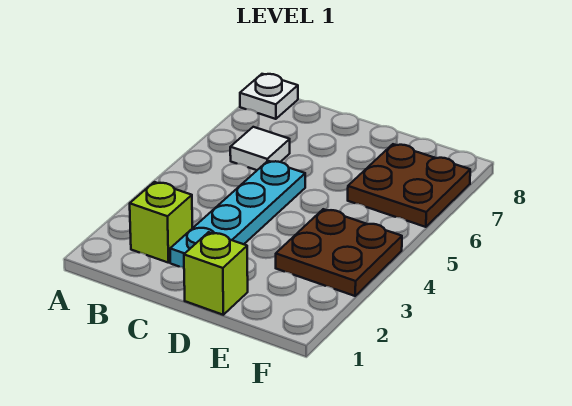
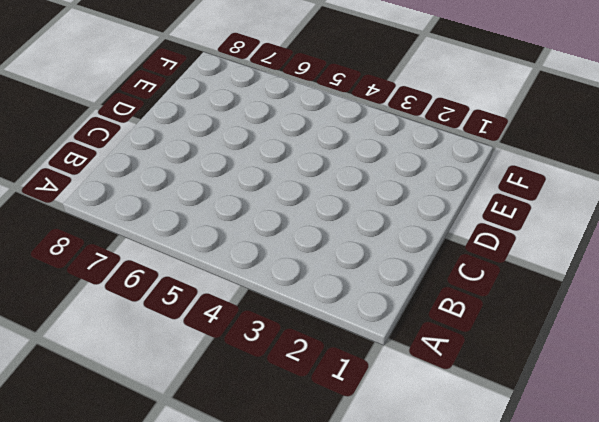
none -> white 1x1 plate [240,74,298,119]
none -> lime 1x1 brick [130,182,192,263]

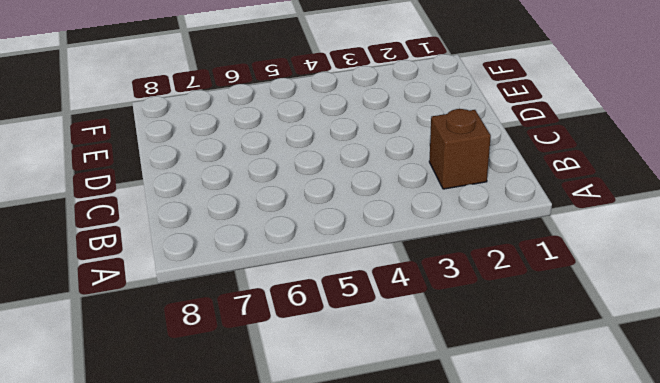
brown 1x1 brick [429,109,491,189] -> lime 1x1 brick [130,182,192,263]
none -> white 1x1 plate [240,74,298,119]
none -> white 1x1 tile [230,127,290,170]

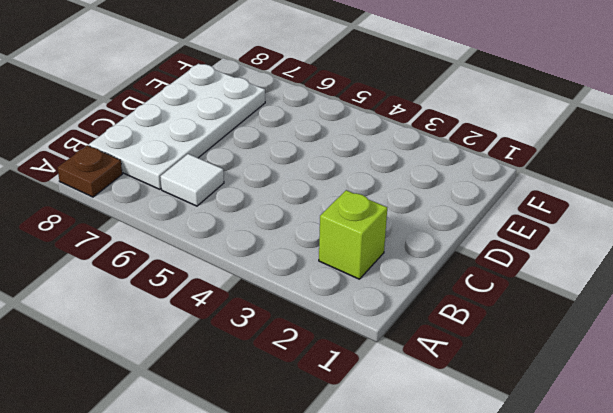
brown 1x1 plate [58,145,122,197] -> white 1x1 plate [240,74,298,119]
white 2x4 plate [89,64,265,189] -> brown 2x2 plate [348,144,470,227]
none -> cyan 1x4 plate [170,161,305,268]
none -> lime 1x1 brick [184,232,248,315]

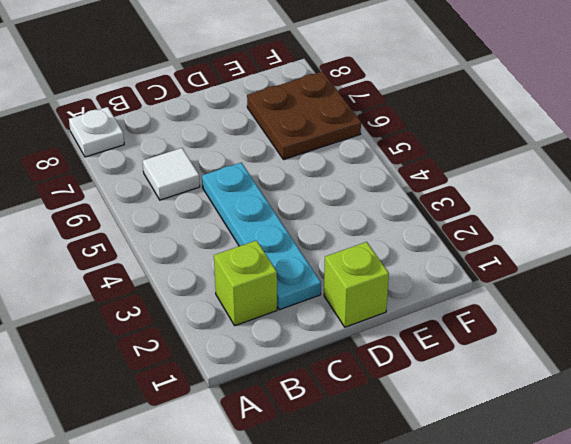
none -> brown 2x2 plate [276,209,402,296]

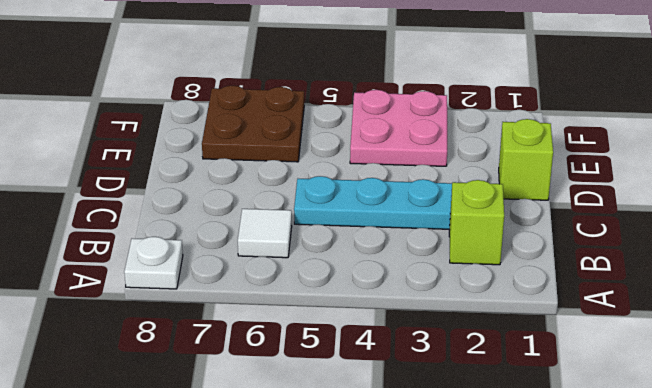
pink 2x2 plate [350,90,447,166] -> brown 2x2 plate [276,209,402,296]

